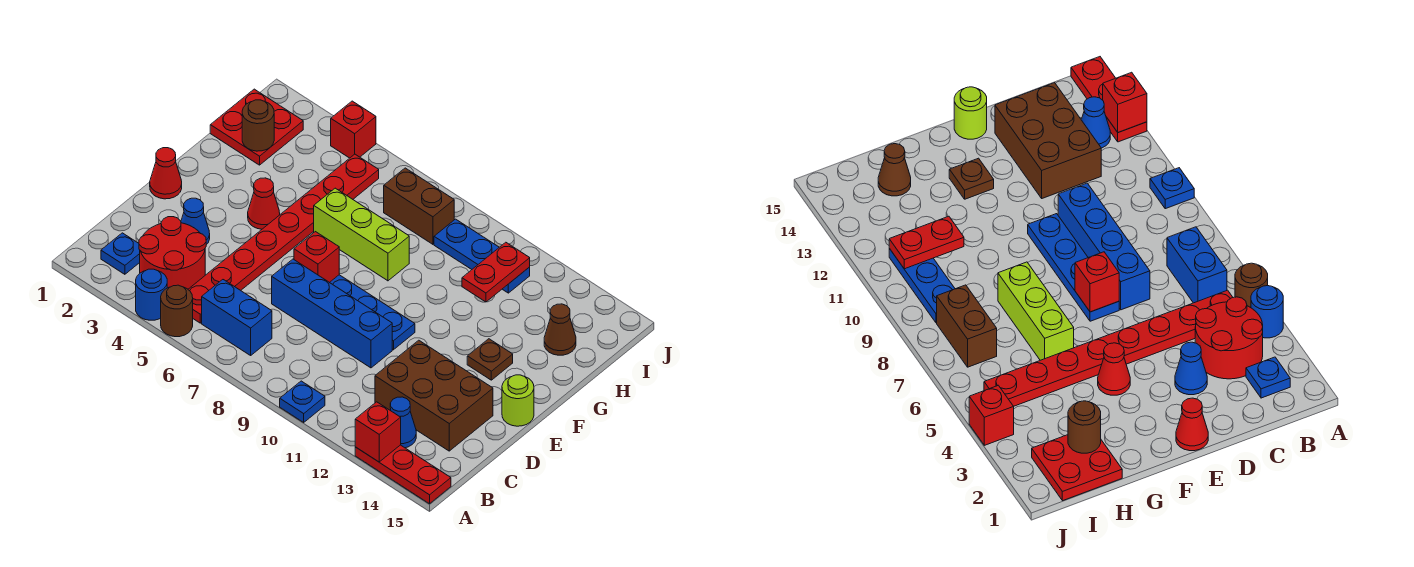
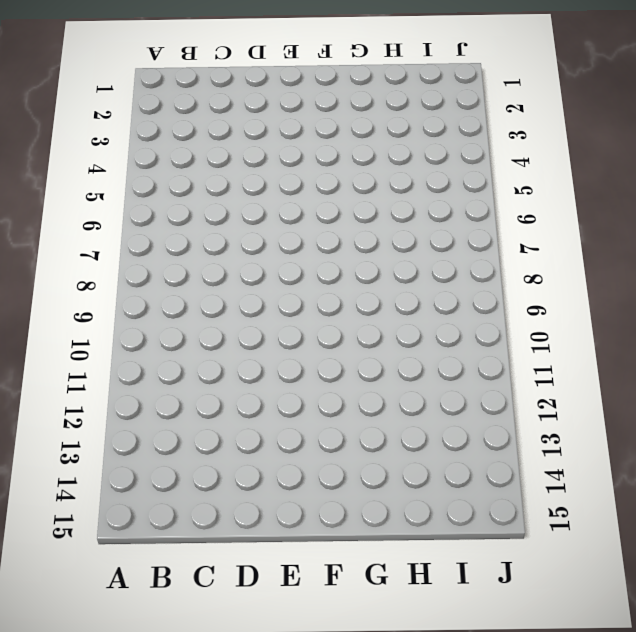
none -> blue 1x1 round brick [136,269,167,320]
none -> brown 1x1 round brick [161,285,193,337]
none -> blue 1x1 plate [280,381,325,422]

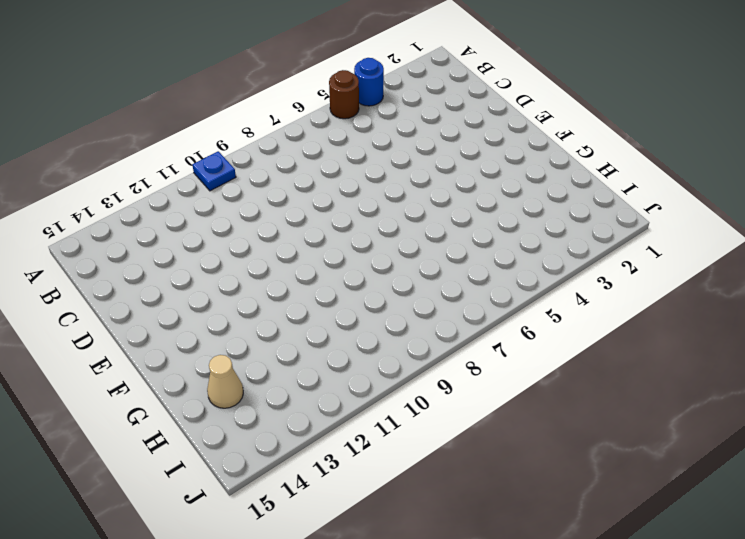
tan 1x1 cone [207,355,243,408] -> brown 1x1 cone [544,304,576,355]
none -> red 1x3 plate [355,445,451,504]
none -> blue 1x1 plate [101,233,140,274]
none -> red 2x2 round brick [139,217,206,289]

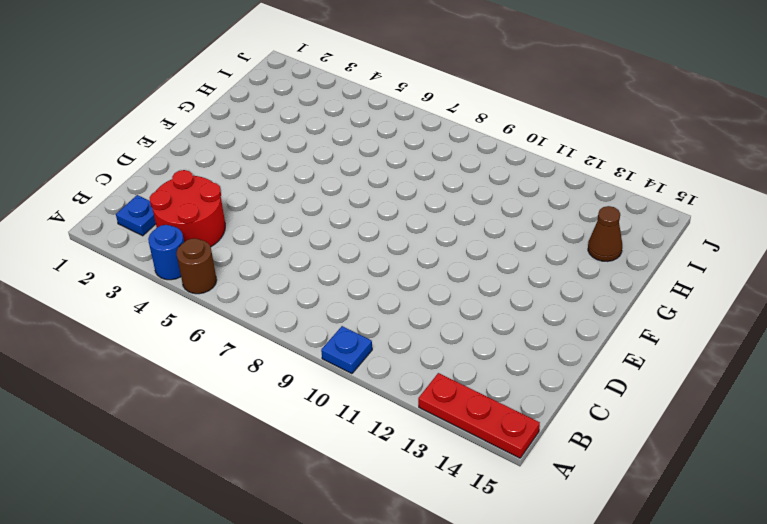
none -> red 1x8 plate [188,154,379,323]
none -> blue 1x2 brick [202,280,272,355]
none -> blue 1x1 cone [390,397,416,448]

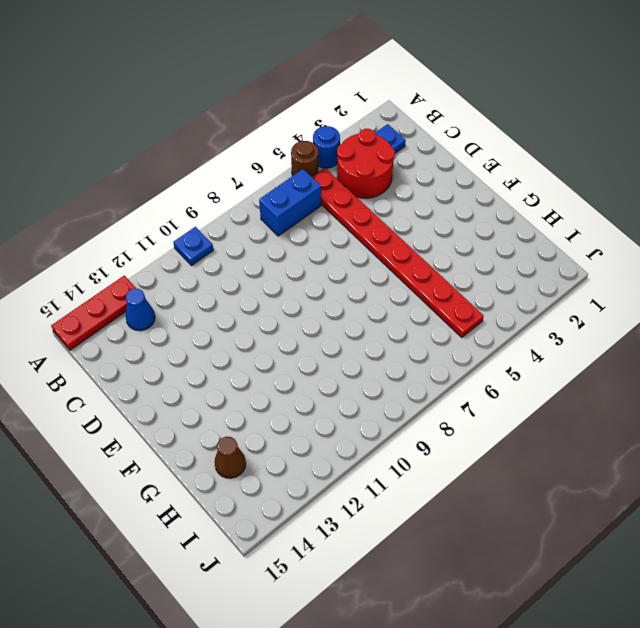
none -> brown 2x3 brick [375,340,493,451]
none -> blue 1x1 cone [181,198,210,245]
none -> blue 1x4 brick [272,259,392,368]

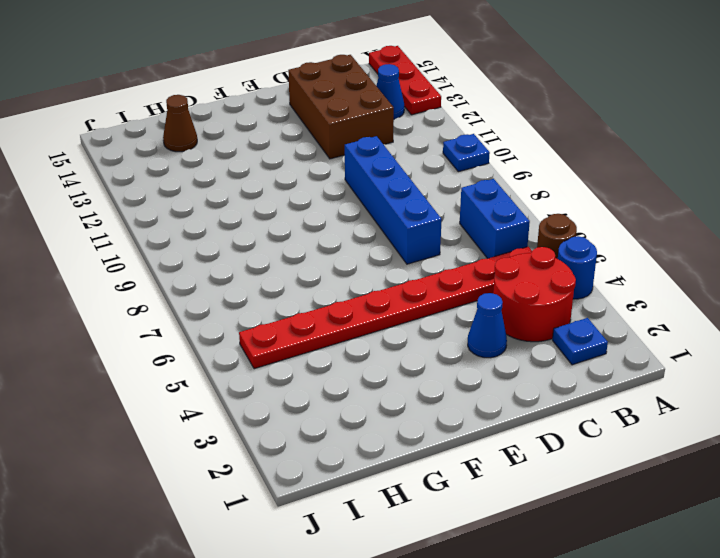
none -> red 1x1 cone [150,148,182,199]
none -> blue 1x4 plate [330,275,415,350]
none -> lime 1x1 round brick [502,375,534,426]

